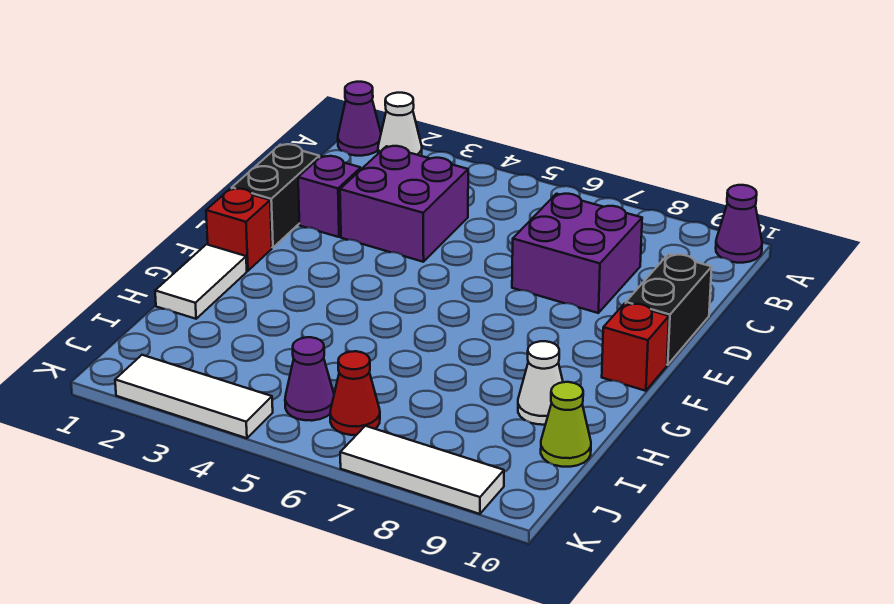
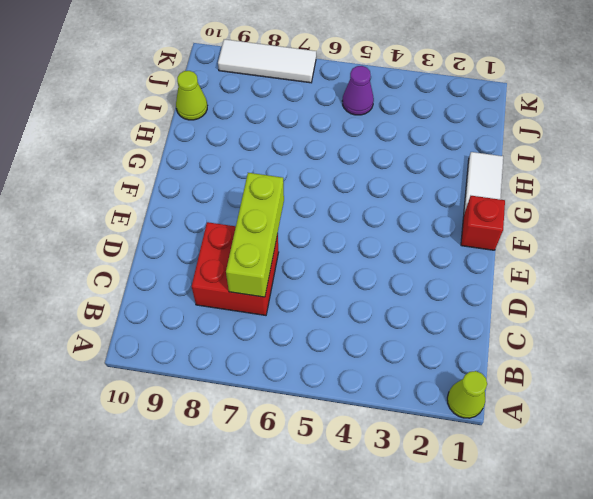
lime 1x1 cone [447,371,487,418] -> purple 1x1 cone [338,82,381,156]
red 2x2 brick [192,222,279,315] -> purple 2x2 brick [512,194,642,313]
lime 1x3 brick [226,173,284,297] -> none
none -> white 1x1 cone [378,93,422,156]
none -> purple 1x1 cone [716,185,762,263]
none -> purple 2x2 brick [340,146,468,262]

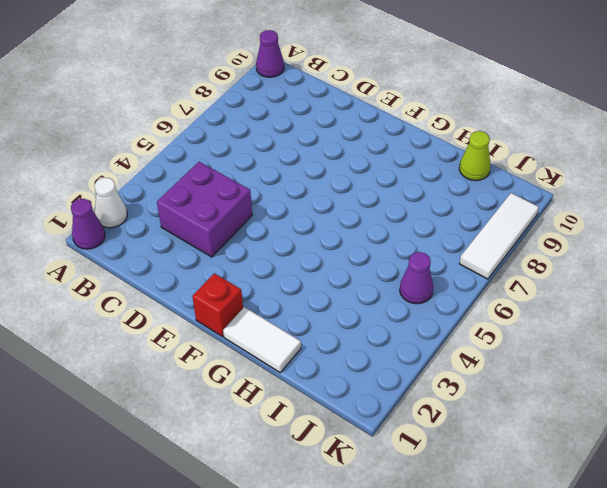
none -> purple 2x2 brick [512,194,642,313]
none -> black 1x2 brick [232,144,319,248]
none -> purple 1x1 brick [298,156,361,237]

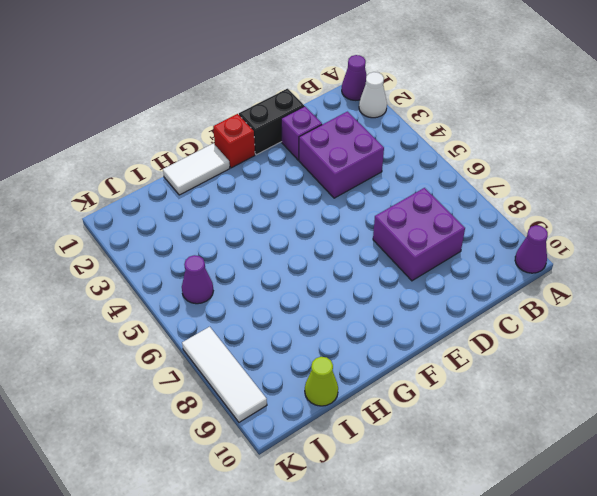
none -> black 1x2 brick [626,254,712,365]
none -> red 1x1 brick [602,303,669,391]
none -> white 1x1 cone [518,341,563,425]

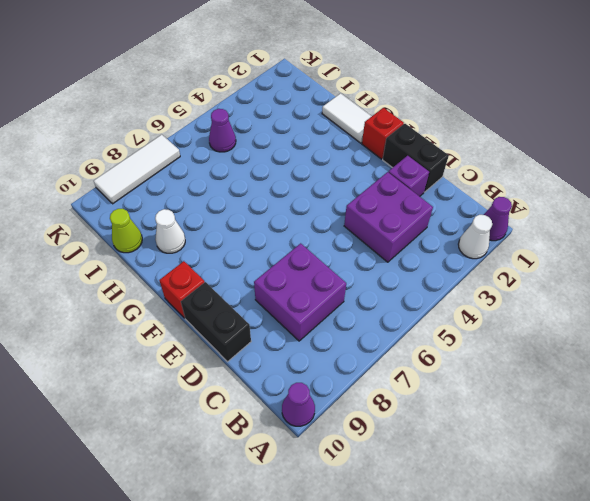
none -> red 1x1 cone [330,351,380,435]
none -> white 1x3 tile [115,355,273,438]

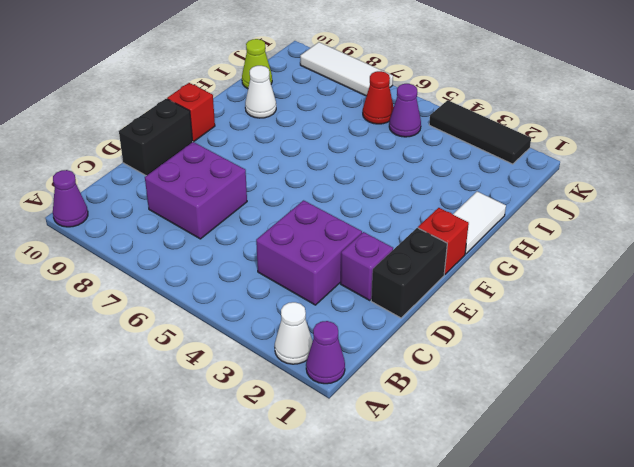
black 1x3 tile [429,100,531,164] -> white 1x3 tile [115,355,273,438]

